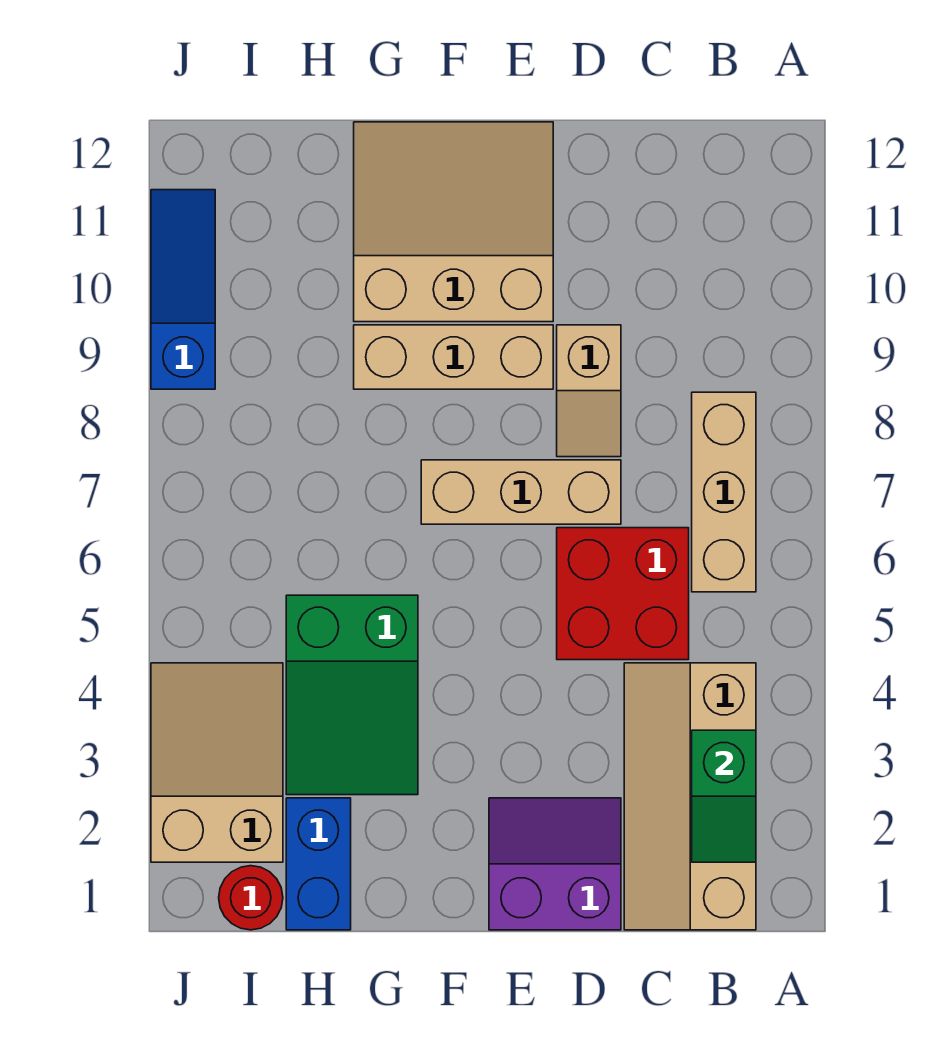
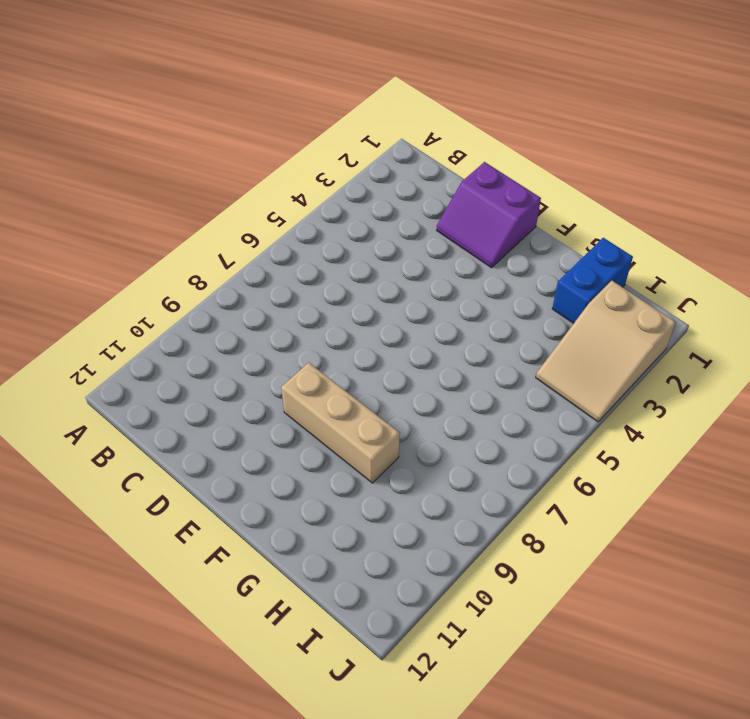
none -> tan 2x4 slope [624,663,756,930]
none -> tan 1x3 brick [692,392,756,592]
none -> red 2x2 brick [557,528,689,660]

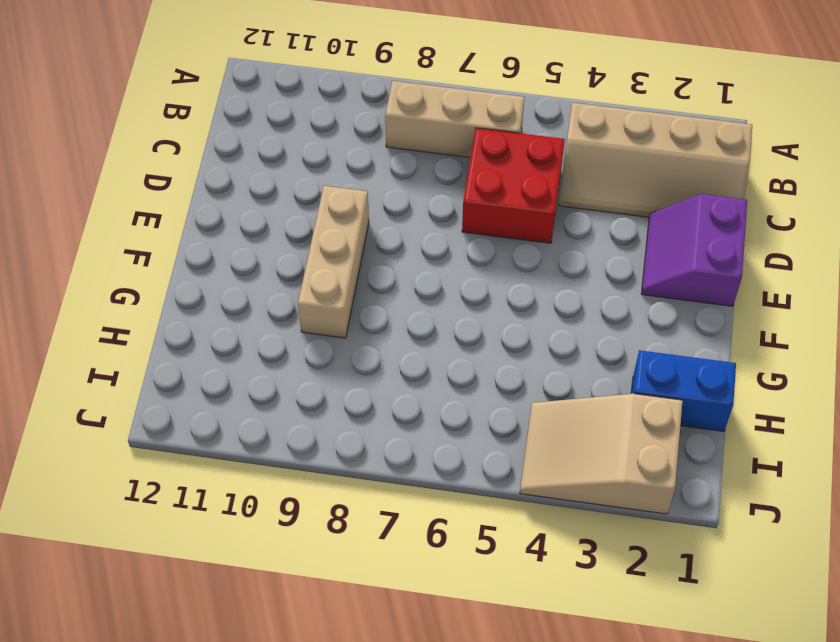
none -> tan 1x3 brick [421,460,621,524]
none -> tan 1x2 slope [557,325,621,457]
none -> tan 3x3 slope [354,122,553,322]

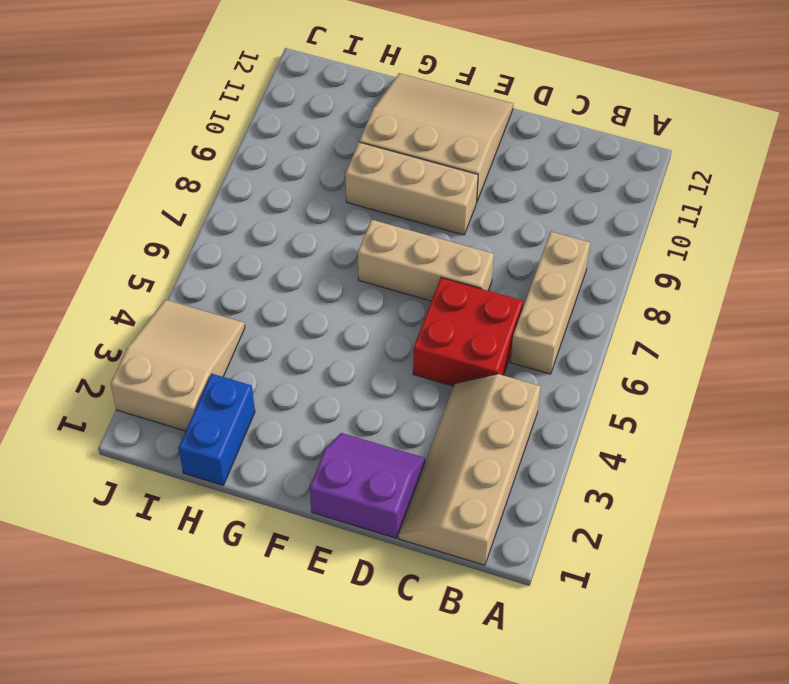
none -> tan 1x2 slope [557,325,621,457]
none -> green 2x3 slope [286,595,418,795]
none -> red 1x1 round brick [219,866,283,930]

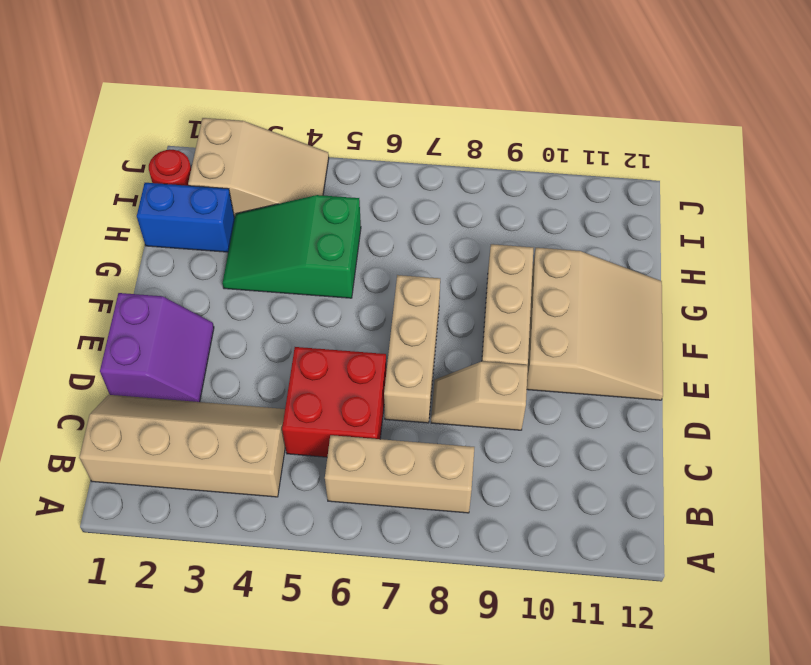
none -> blue 1x3 slope [151,190,215,389]
none -> green 1x2 slope [692,730,756,862]

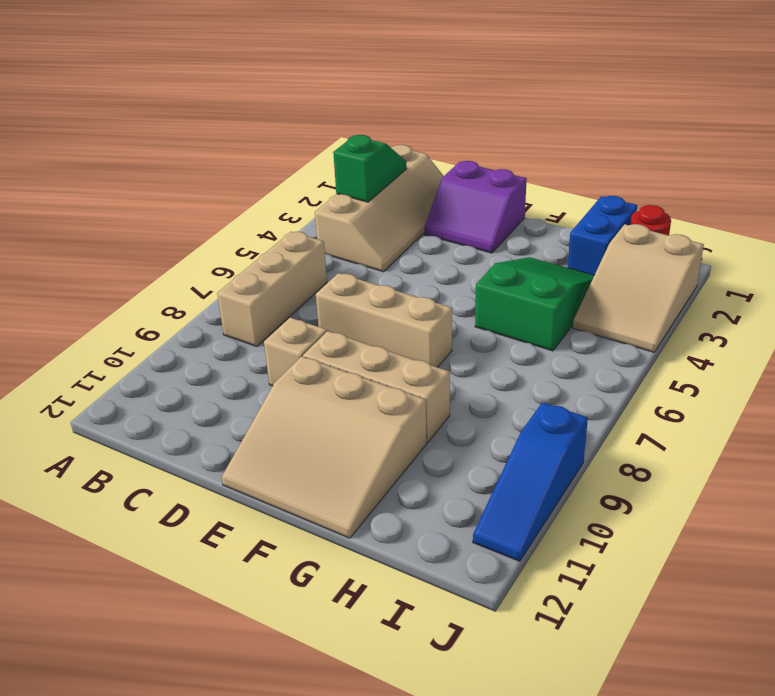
none -> red 2x2 brick [557,528,689,660]

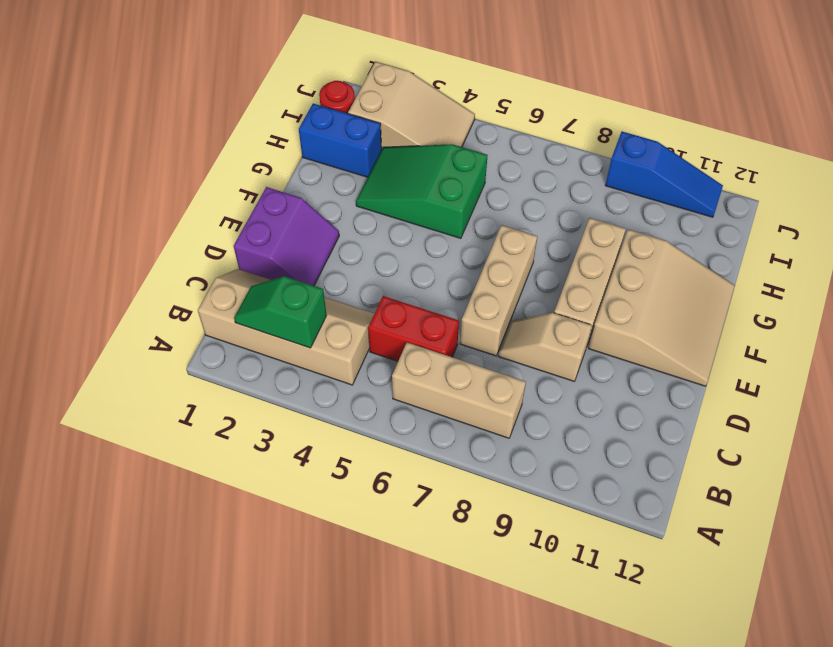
red 1x2 brick [368,296,459,361] -> red 2x2 brick [557,528,689,660]

